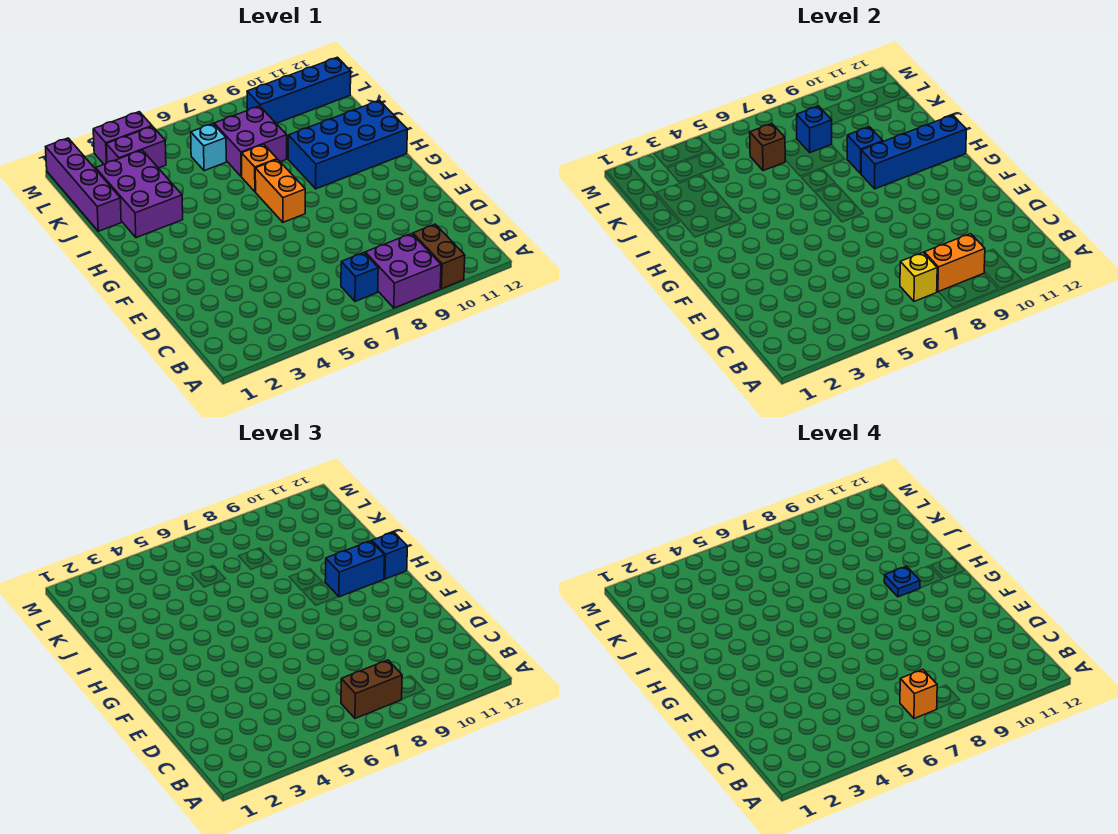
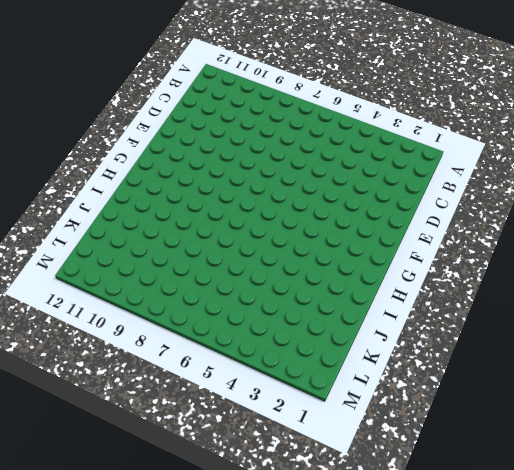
none -> purple 2x2 brick [365,234,441,308]
none -> brown 1x2 brick [413,224,465,289]
none -> blue 1x1 brick [341,253,378,301]

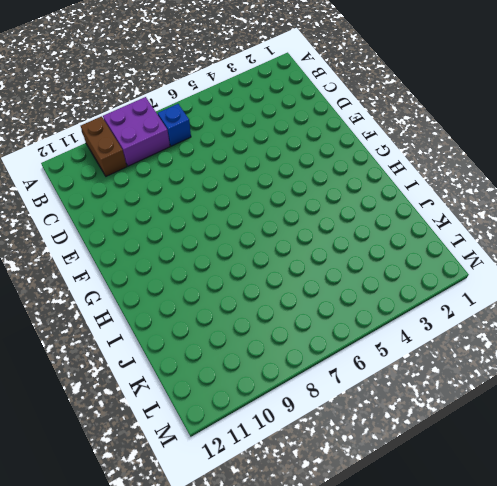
none -> orange 1x2 brick [255,159,305,222]
none -> blue 2x4 brick [288,100,407,189]
none -> purple 2x3 brick [96,150,183,238]

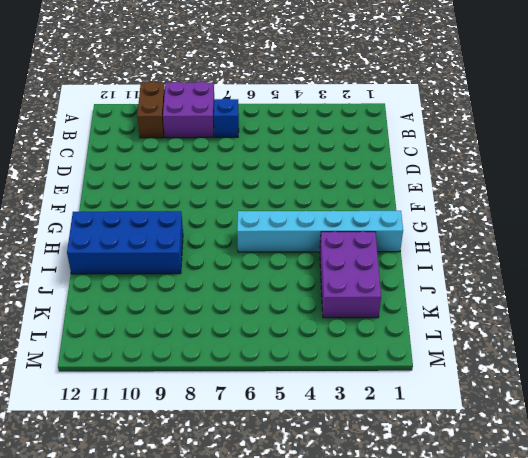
cyan 1x6 brick [237,211,403,252] -> none
none -> orange 1x2 brick [255,159,305,222]
none -> orange 1x1 brick [242,144,277,192]
none -> purple 1x4 brick [46,138,121,231]

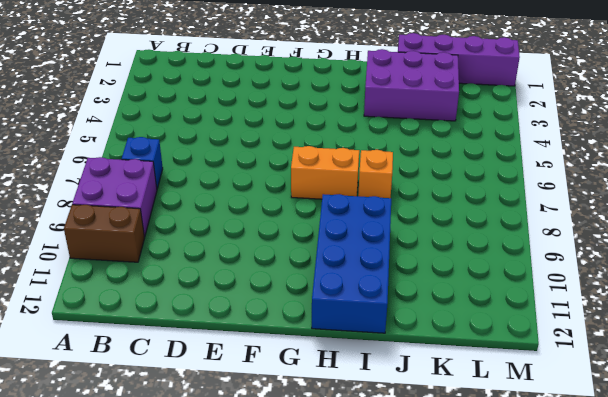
none -> purple 2x2 brick [214,106,287,177]
none -> cyan 1x1 brick [191,124,226,171]
none -> purple 1x2 brick [106,126,166,168]

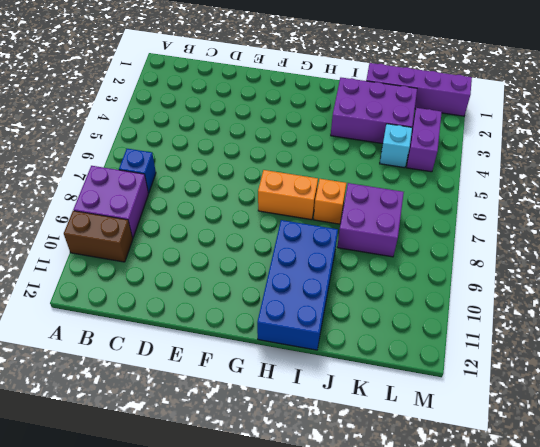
cyan 1x1 brick [380,124,412,168] -> cyan 1x1 brick moved to [191,124,226,171]
none -> blue 1x4 brick [247,57,351,123]
none -> purple 1x2 brick [93,112,152,164]
none -> yellow 1x1 brick [900,253,937,301]

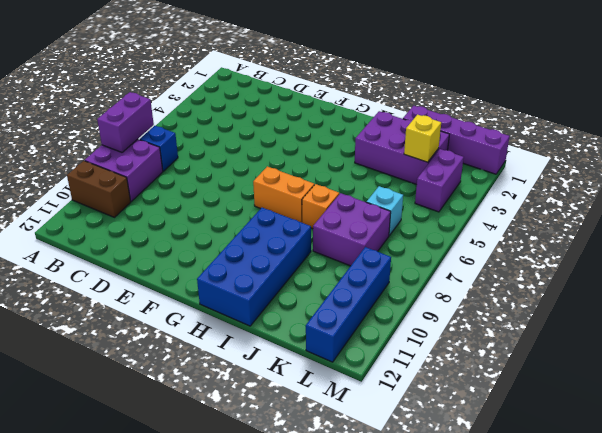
purple 1x2 brick [97,92,154,152] -> purple 1x2 brick moved to [93,112,152,164]
yellow 1x1 brick [404,115,441,162] -> yellow 1x1 brick moved to [900,253,937,301]
none -> orange 1x2 brick [924,234,985,292]
none -> blue 1x4 brick [861,115,966,189]
none -> blue 1x1 brick [847,127,883,174]

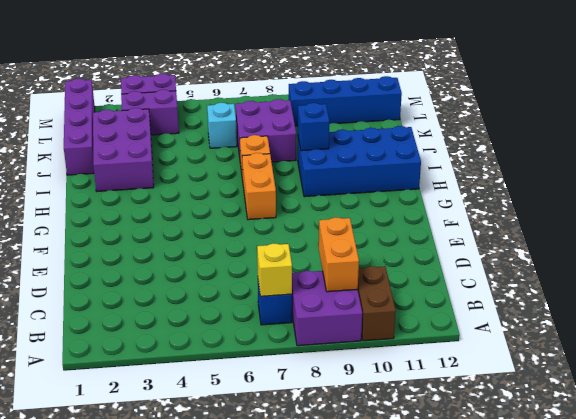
orange 1x2 brick [319,217,359,292] -> orange 1x2 brick turned to [924,234,985,292]
none -> blue 1x4 brick [861,115,966,189]
none -> brown 1x1 brick [750,124,785,171]
none -> blue 1x1 brick [797,106,832,153]

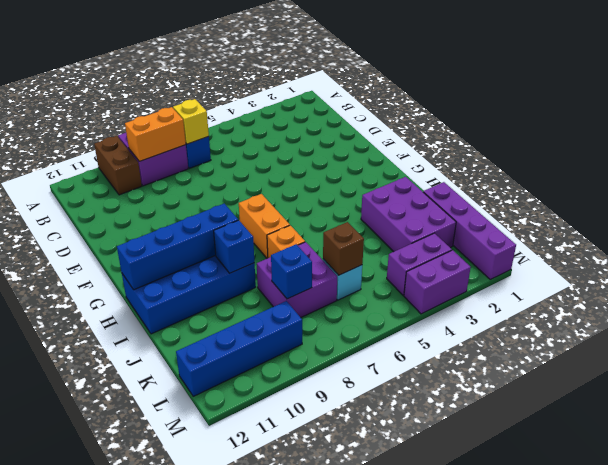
none -> brown 1x2 brick [341,660,402,718]
none -> blue 1x2 brick [325,541,384,597]
none -> blue 1x1 brick [372,532,407,579]

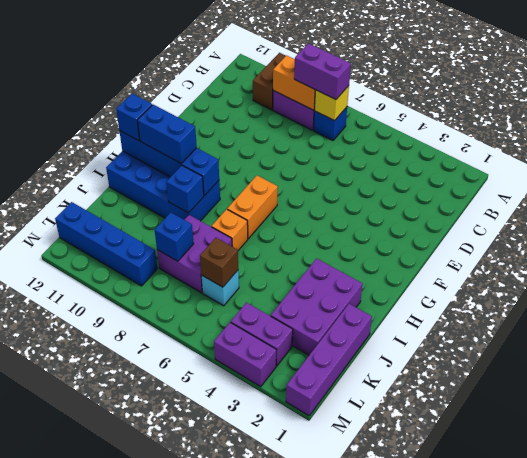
purple 1x2 brick [294,43,351,100] -> brown 1x2 brick [341,660,402,718]
none -> orange 1x1 brick [900,670,937,718]
none -> blue 1x1 plate [884,566,920,597]

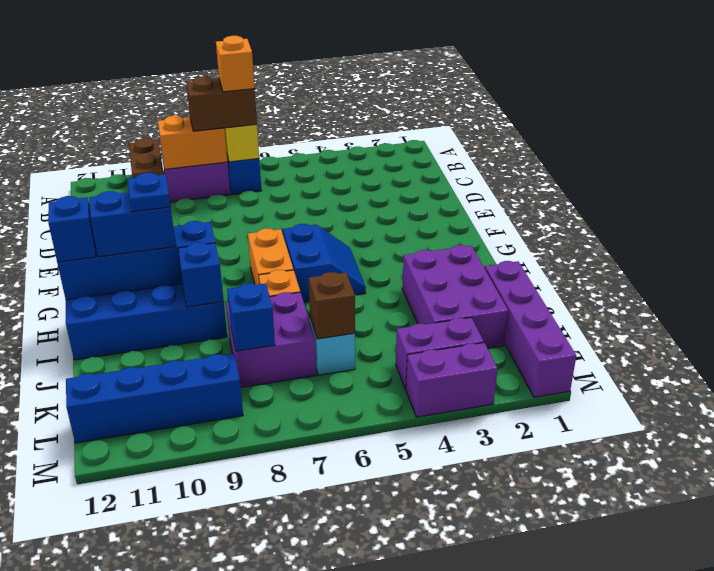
blue 2x2 slope [283,224,366,302] -> none

